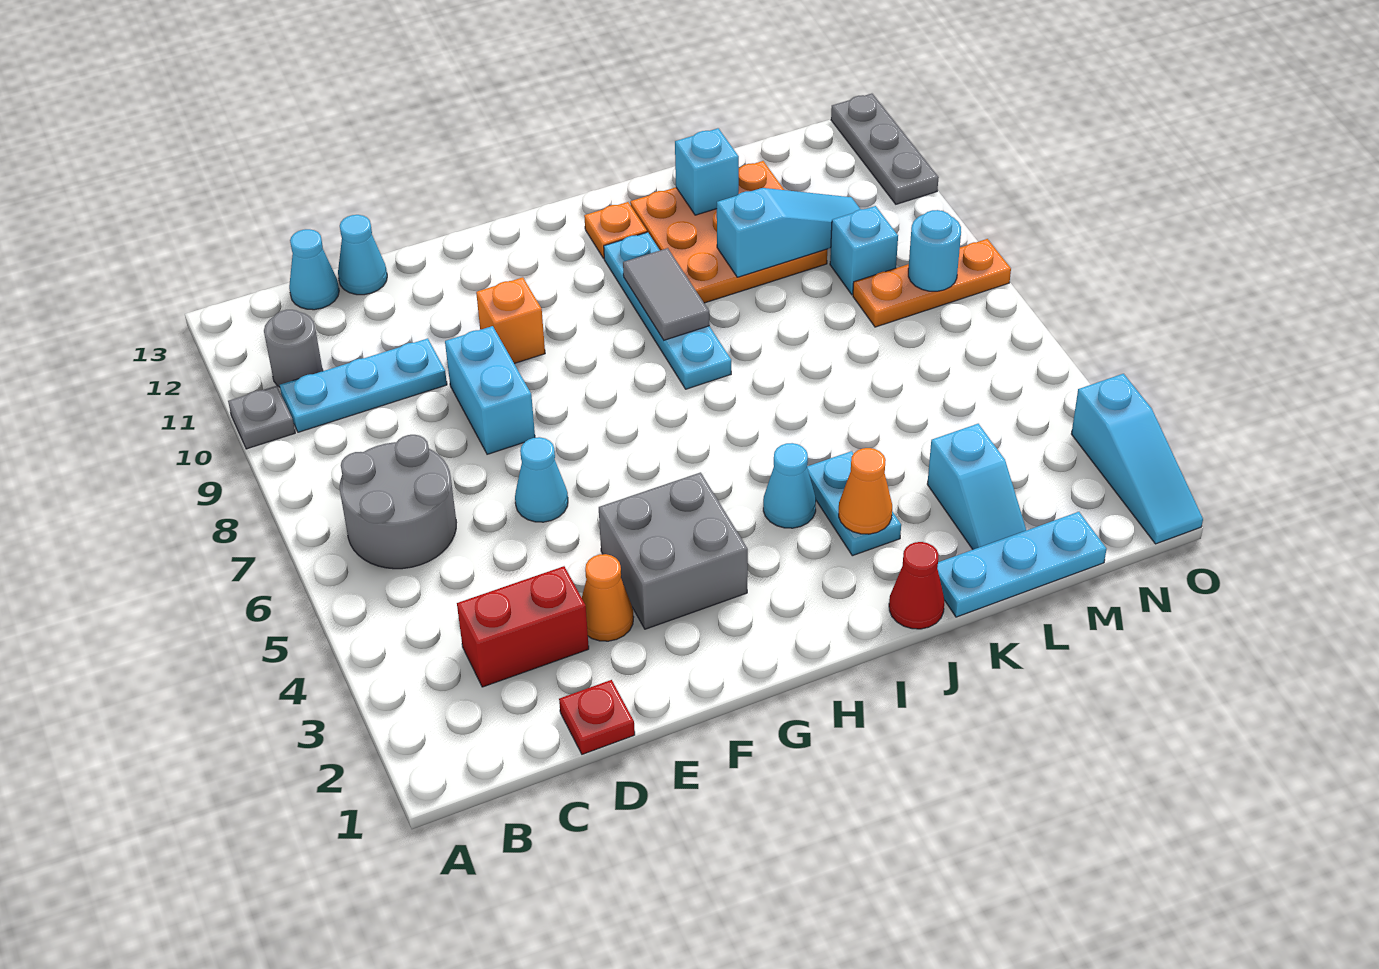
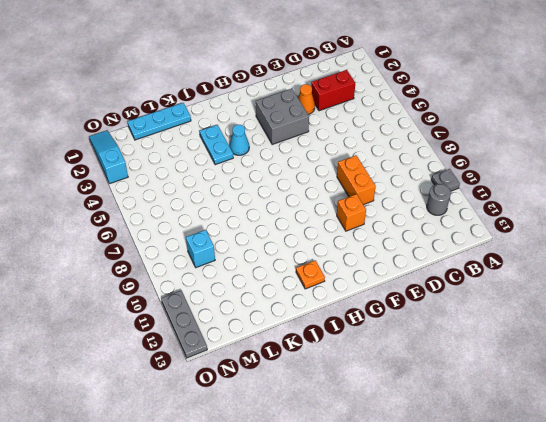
orange 1x2 brick [337,155,376,205] -> cyan 1x2 brick [445,326,535,454]
none -> grey 2x2 round brick [340,435,456,569]
none -> cyan 1x3 plate [280,338,447,432]
none -> cyan 1x1 cone [289,229,339,310]
none -> red 1x1 plate [559,680,635,754]

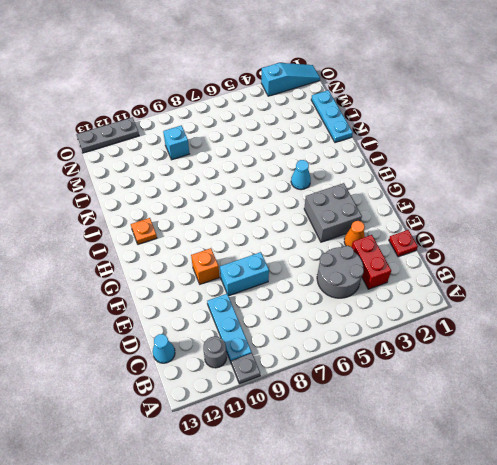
grey 2x2 round brick [317,246,364,298] -> grey 2x2 round brick moved to [340,435,456,569]
none -> cyan 1x1 cone [338,215,387,295]
none -> cyan 1x1 cone [515,437,568,522]
none -> cyan 1x4 plate [604,232,731,389]
none -> red 1x1 cone [889,542,944,629]

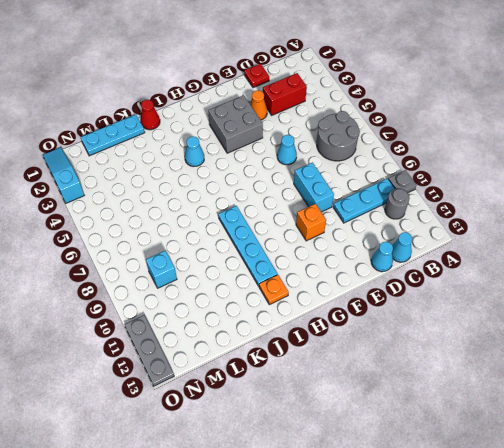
none -> cyan 1x2 plate [807,451,901,556]
none -> orange 3x3 plate [630,161,827,303]
none -> cyan 1x2 slope [927,424,1026,550]
none -> orange 1x3 plate [853,239,1011,327]

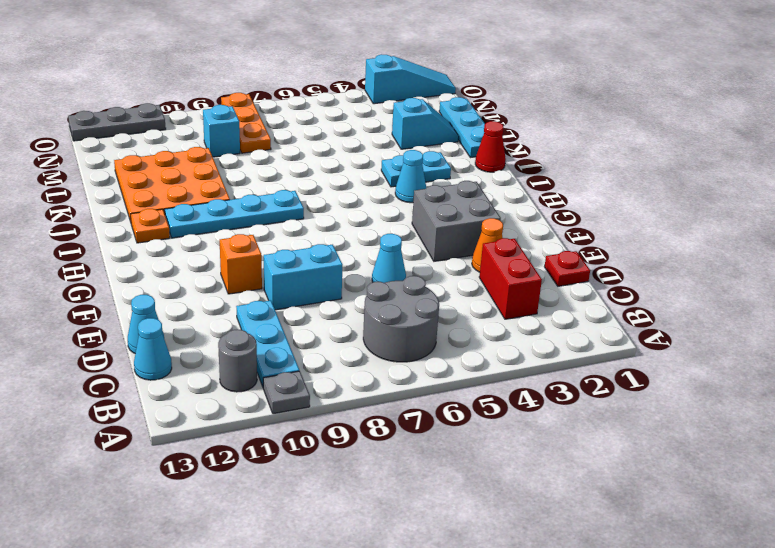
none -> grey 1x2 tile [623,248,710,340]
none -> orange 1x1 cone [839,448,892,534]
none -> cyan 1x3 slope [717,188,860,277]
none -> cyan 1x1 brick [675,128,739,215]

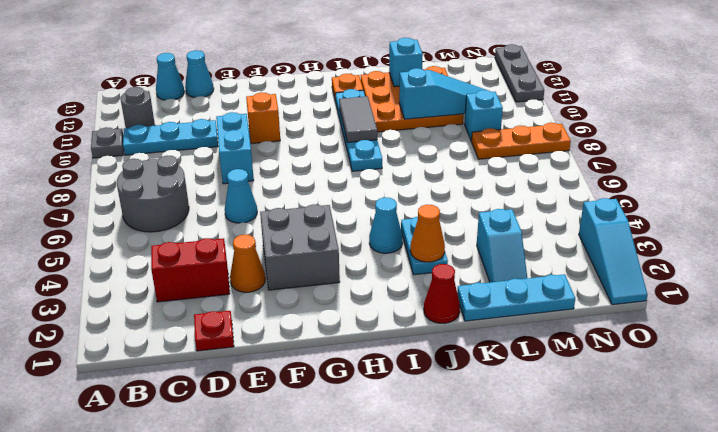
none -> cyan 1x1 round brick [908,210,961,291]

